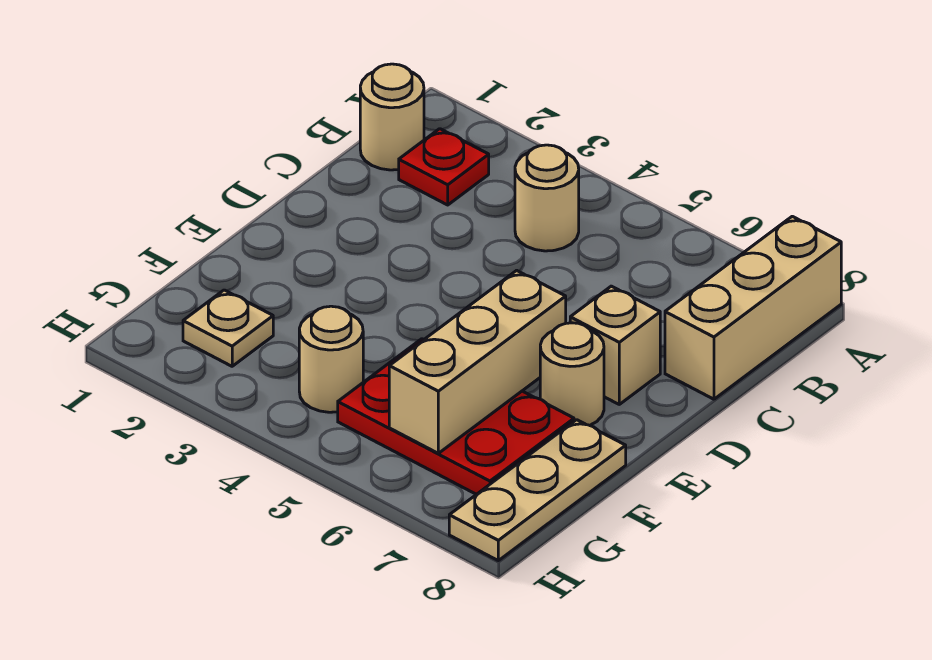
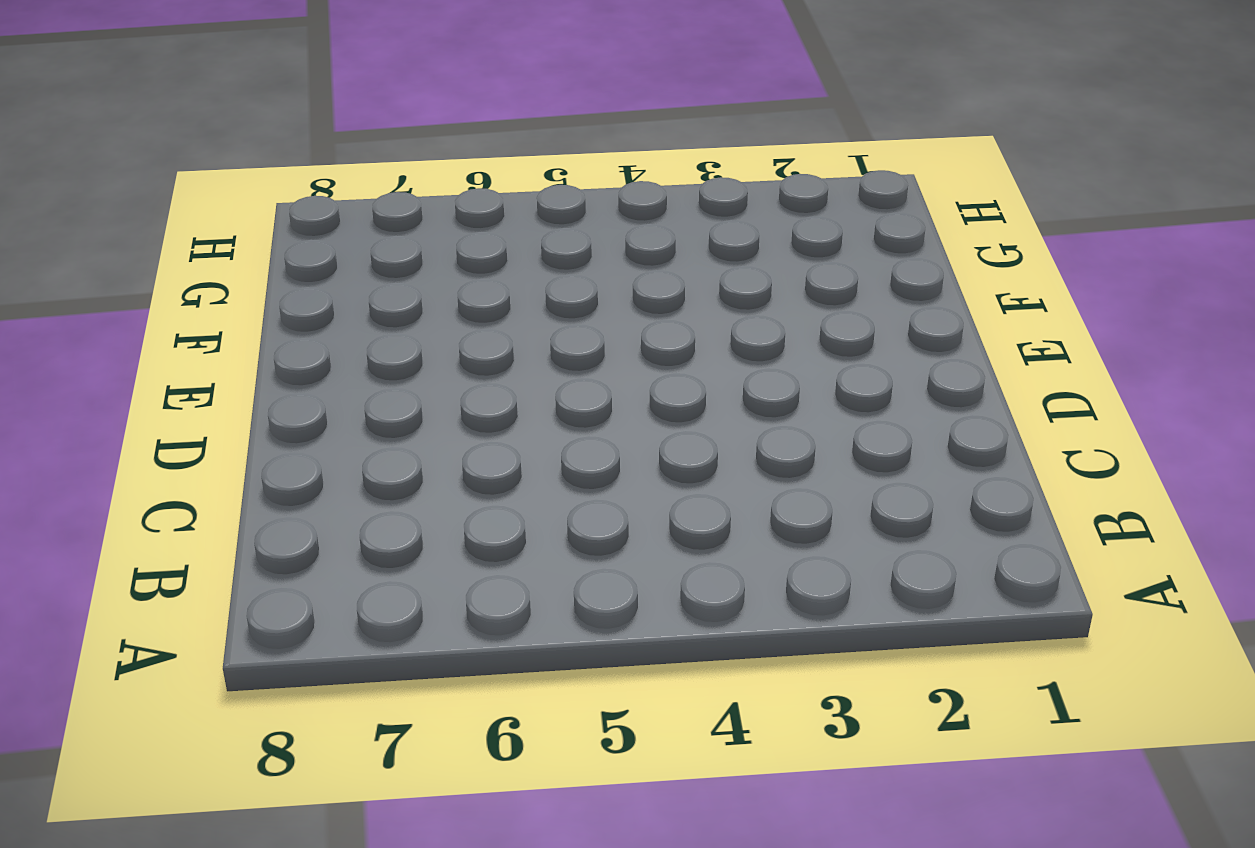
none -> tan 1x3 brick [665,216,841,399]
none -> tan 1x1 round brick [360,64,424,170]

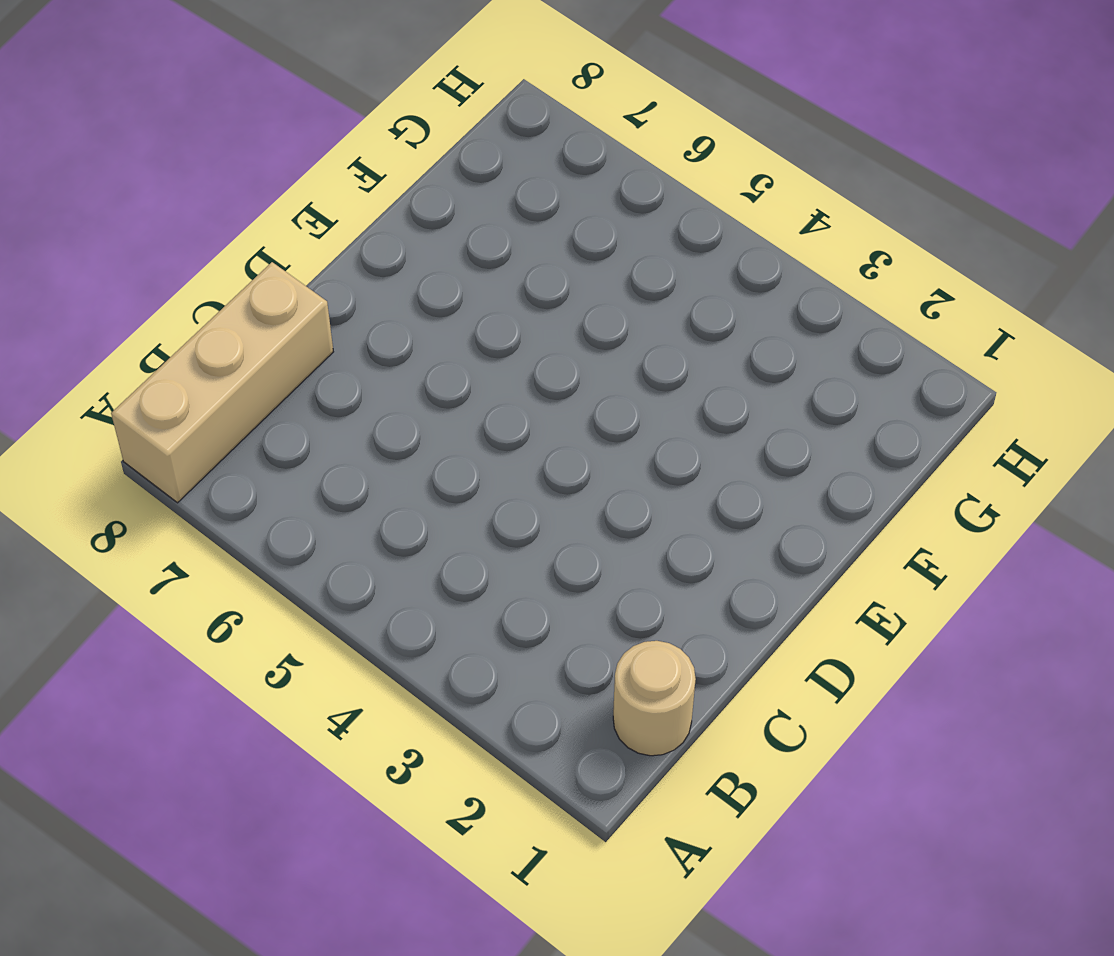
none -> red 1x1 plate [399,129,489,205]
none -> tan 1x1 round brick [515,145,579,251]

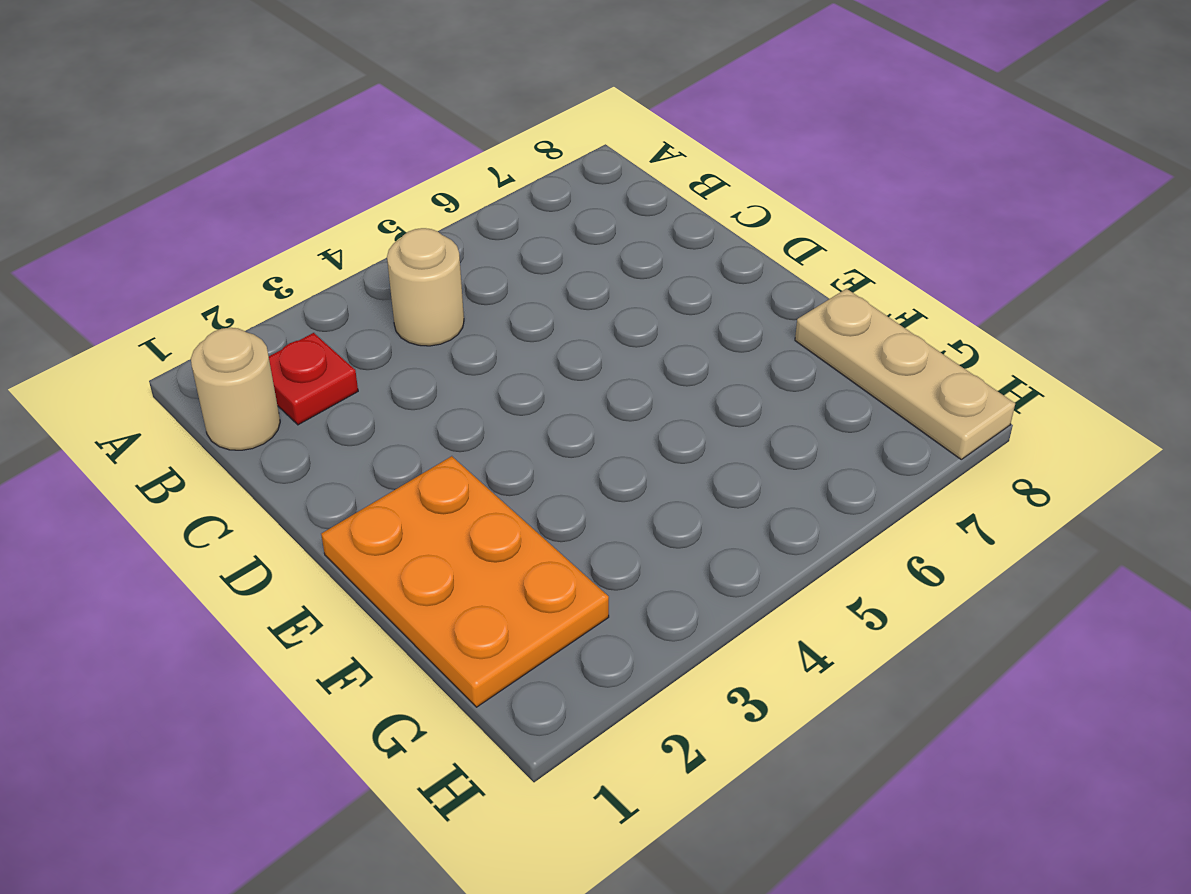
orange 2x3 plate [321,456,609,707] -> tan 1x1 plate [183,290,273,366]
none -> tan 1x3 brick [665,216,841,399]
none -> tan 1x1 brick [570,286,660,404]

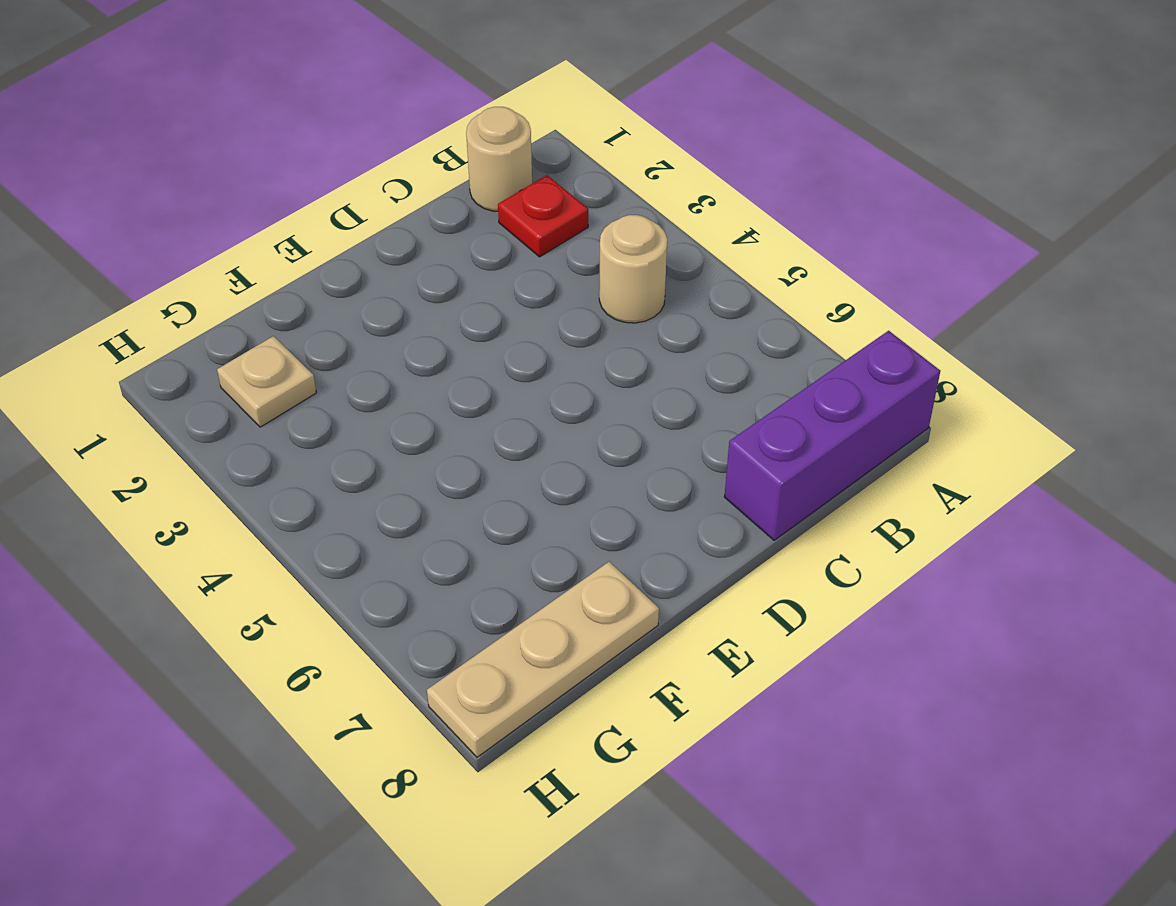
purple 1x3 brick [725,331,940,540] -> tan 1x3 brick [665,216,841,399]
none -> tan 1x1 brick [570,286,660,404]
none -> tan 1x1 round brick [540,323,604,425]

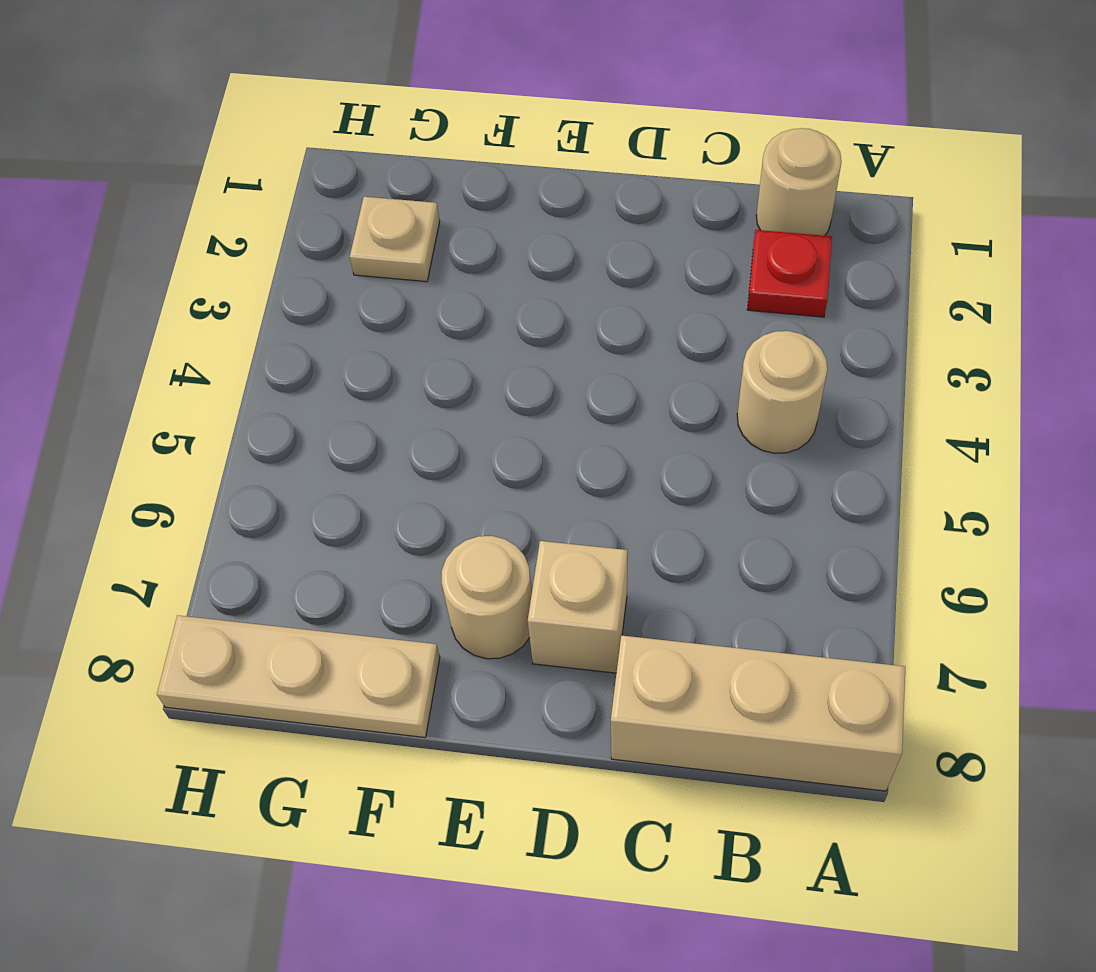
none -> red 2x3 plate [338,339,574,494]
none -> tan 1x1 round brick [299,306,363,412]

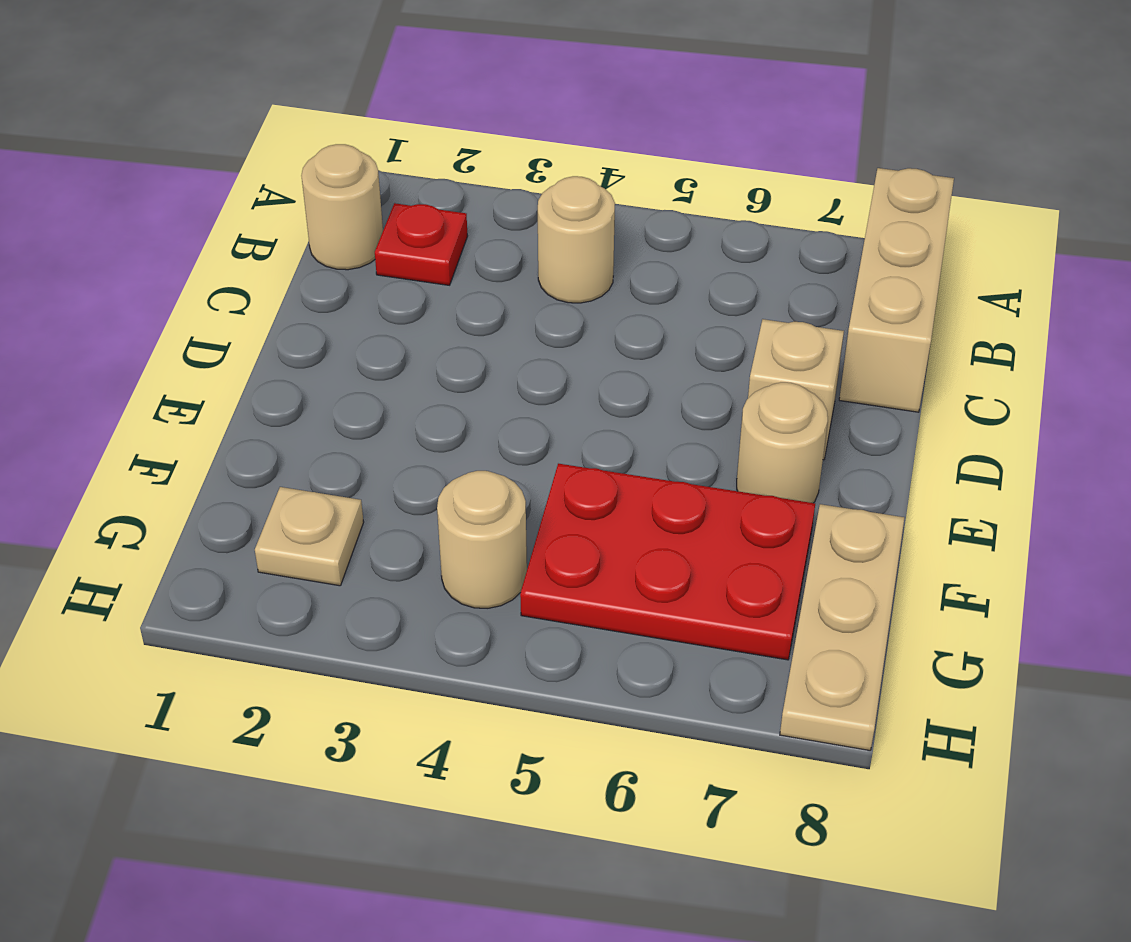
none -> tan 1x3 brick [389,270,566,453]

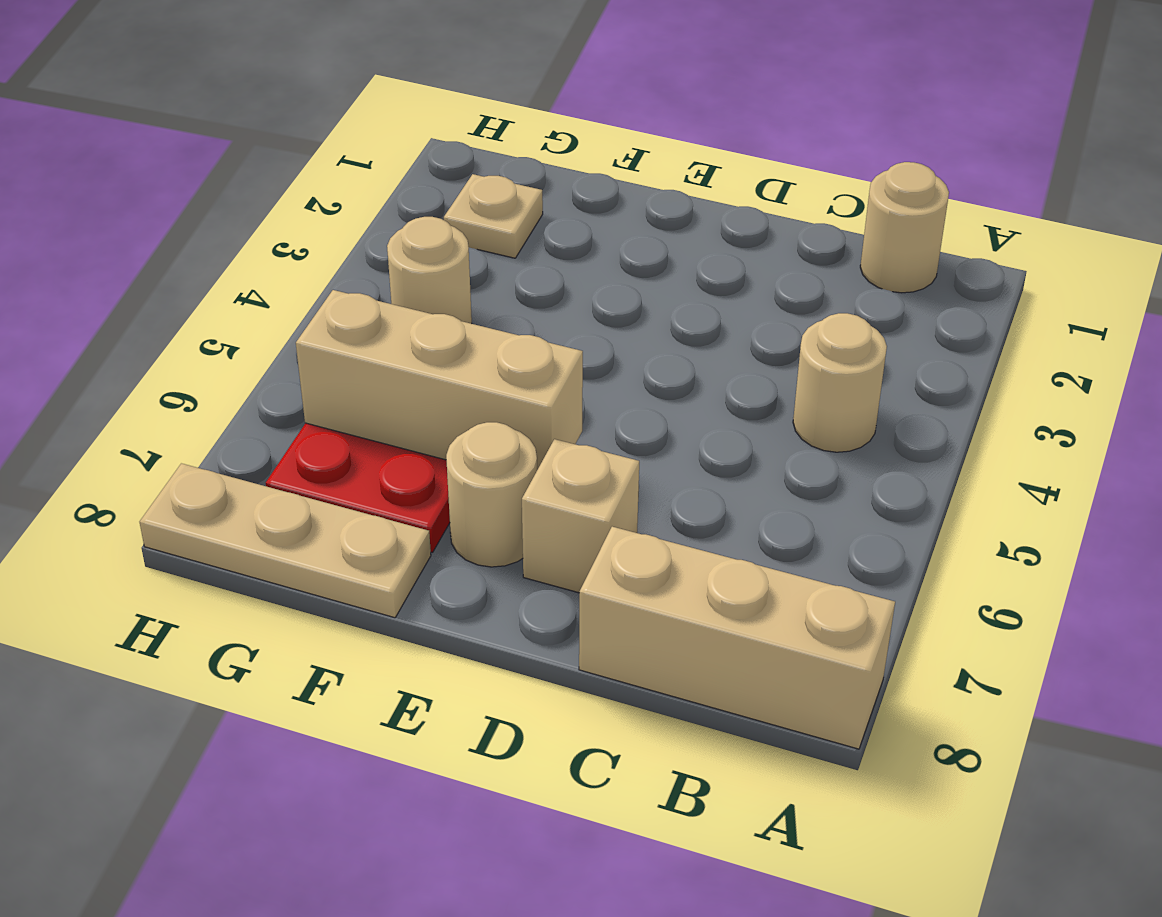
none -> red 1x1 plate [399,129,489,205]

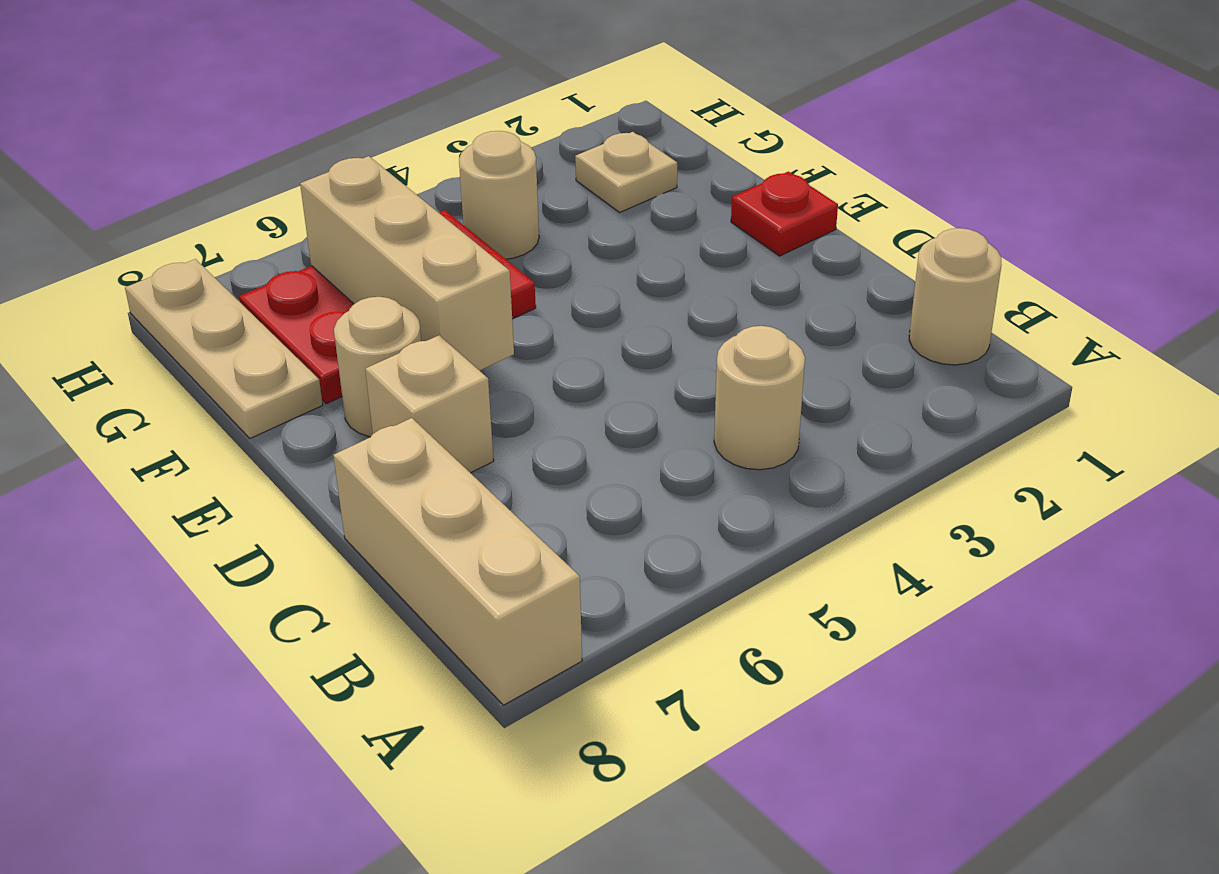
red 1x1 plate [731,172,838,256] -> red 1x1 plate moved to [399,129,489,205]

